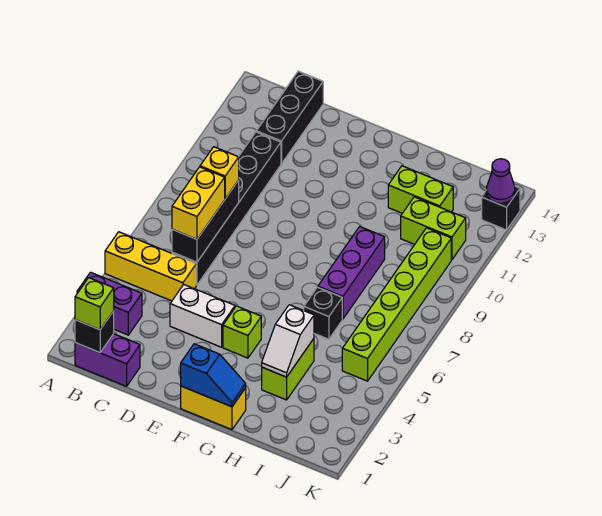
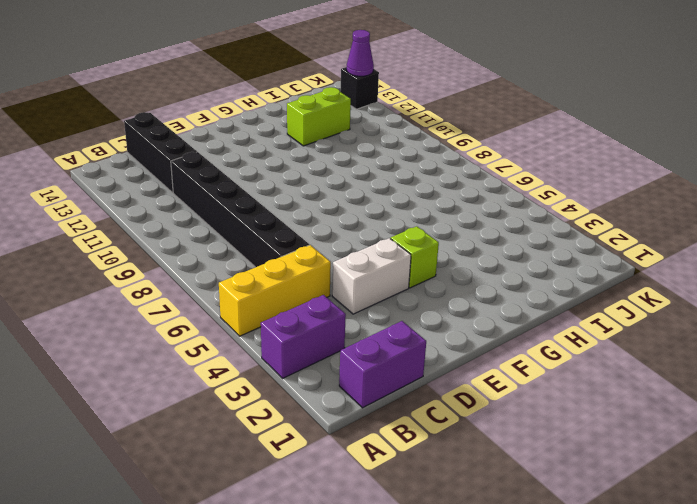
none -> yellow 1x2 brick [181,386,246,430]
none -> lime 1x2 brick [262,339,314,400]
none -> black 1x1 brick [304,287,342,339]

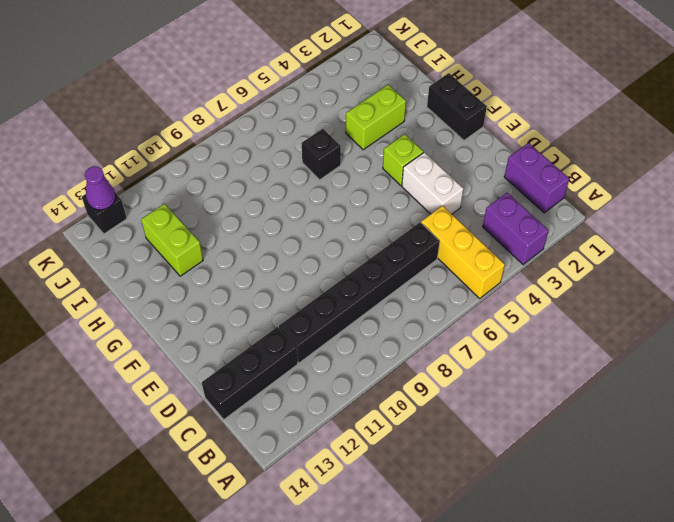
black 1x2 brick [427,73,487,140] -> yellow 1x2 brick [181,386,246,430]
none -> purple 1x3 brick [318,227,385,319]
none -> lime 1x2 brick [401,197,466,260]
none -> lime 1x6 brick [342,228,451,381]

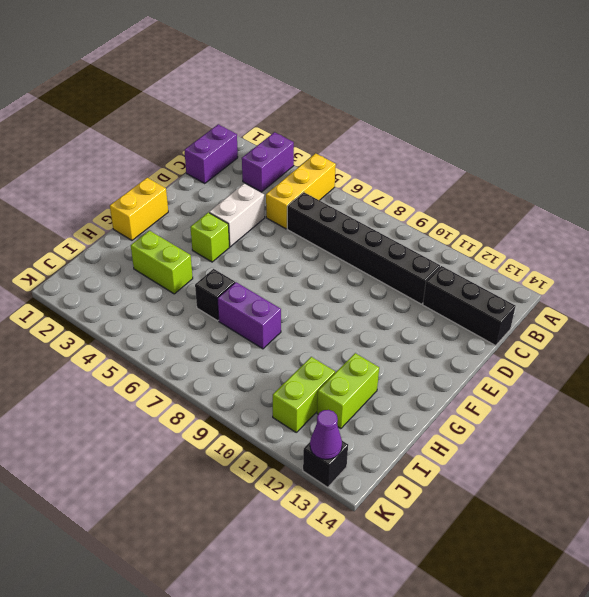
purple 1x2 brick [217,282,281,349] -> purple 1x3 brick [318,227,385,319]
none -> lime 1x6 brick [342,228,451,381]
none -> black 1x1 brick [75,311,114,353]
none -> black 1x3 brick [172,180,239,262]

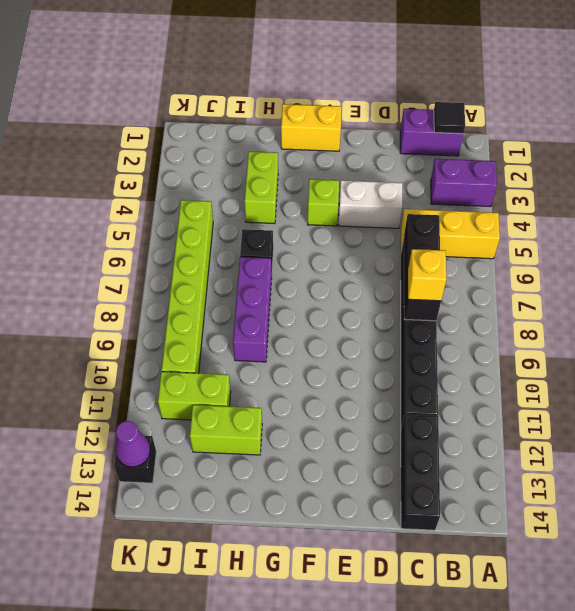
black 1x1 tile [434,102,465,134] -> black 1x1 brick [75,311,114,353]
none -> blue 1x2 slope [181,344,246,407]
none -> white 1x2 slope [262,305,314,377]
none -> lime 1x1 brick [75,278,114,330]

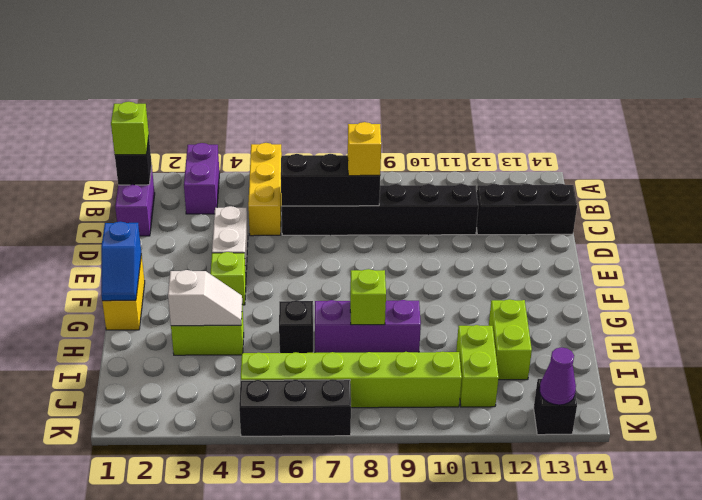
white 1x2 slope [168,270,242,326] -> white 1x2 slope turned to [262,305,314,377]
lime 1x1 brick [350,269,386,325] -> none
black 1x3 brick [239,380,351,436] -> none
none -> yellow 1x2 brick [172,167,225,239]

